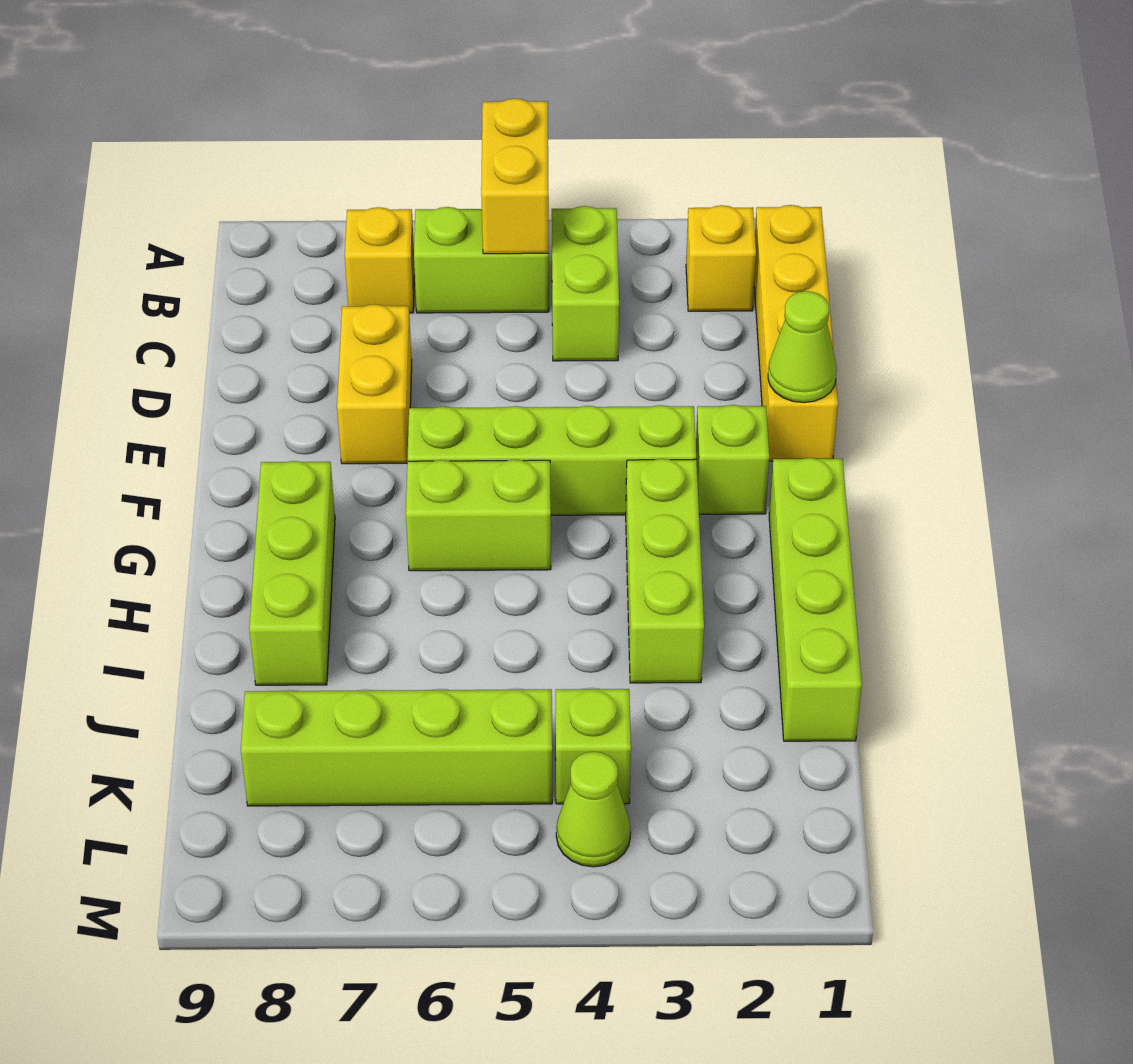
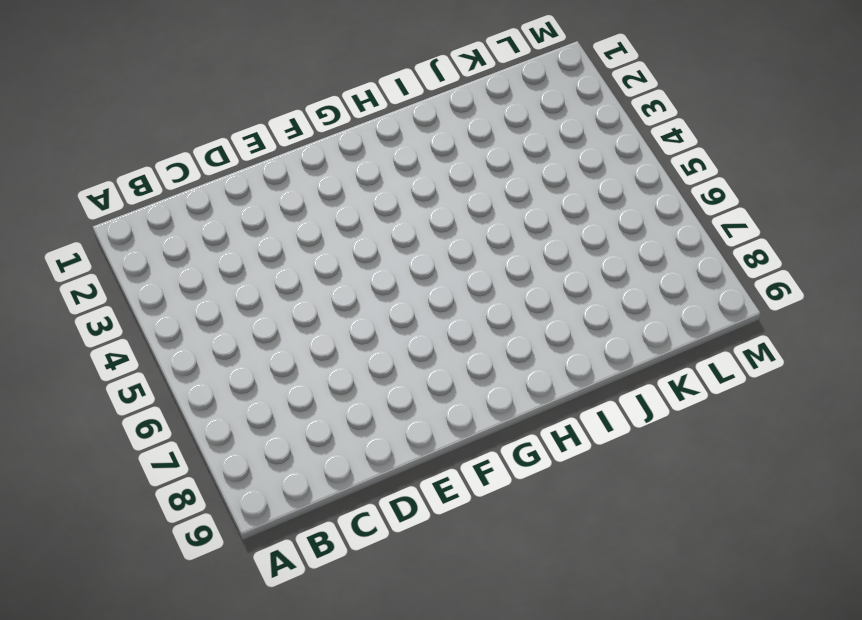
none -> yellow 1x4 brick [754,205,838,461]
none -> yellow 1x1 brick [686,205,756,311]
none -> lime 1x2 brick [552,206,619,361]

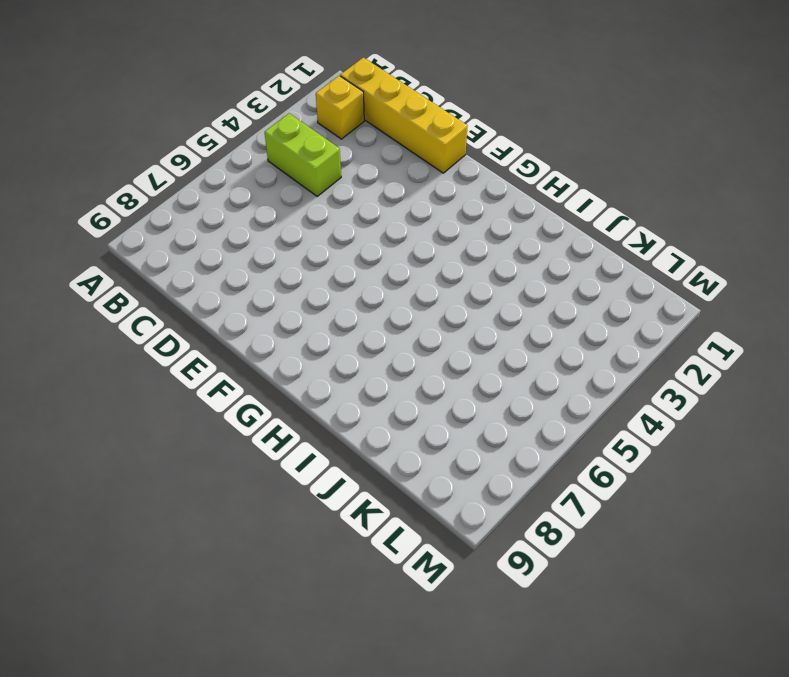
none -> lime 1x2 brick [414,207,549,313]
none -> yellow 1x1 brick [345,207,415,313]
none -> yellow 1x2 brick [337,304,412,464]

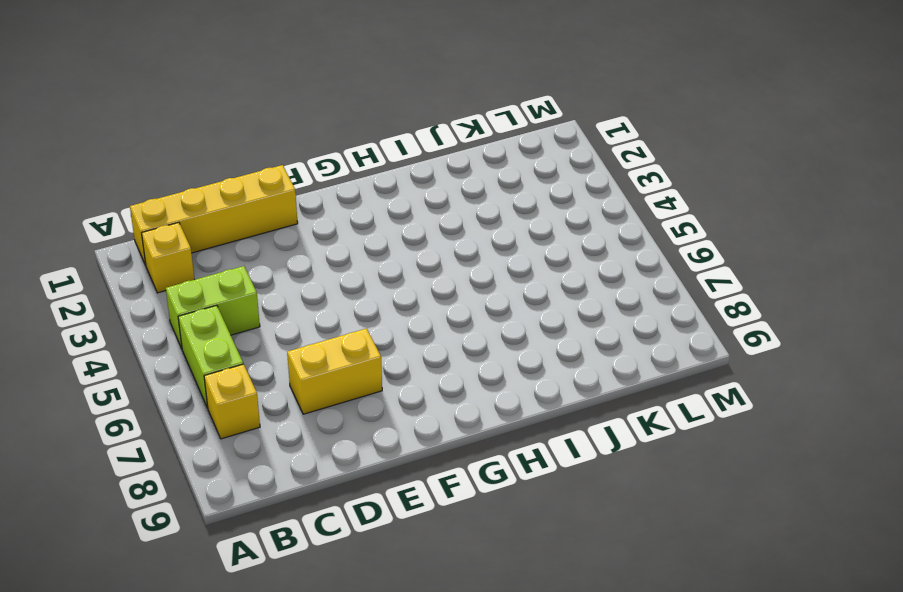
none -> lime 1x1 brick [696,405,769,514]
none -> lime 1x4 brick [407,405,696,515]
none -> lime 1x4 brick [769,458,862,741]

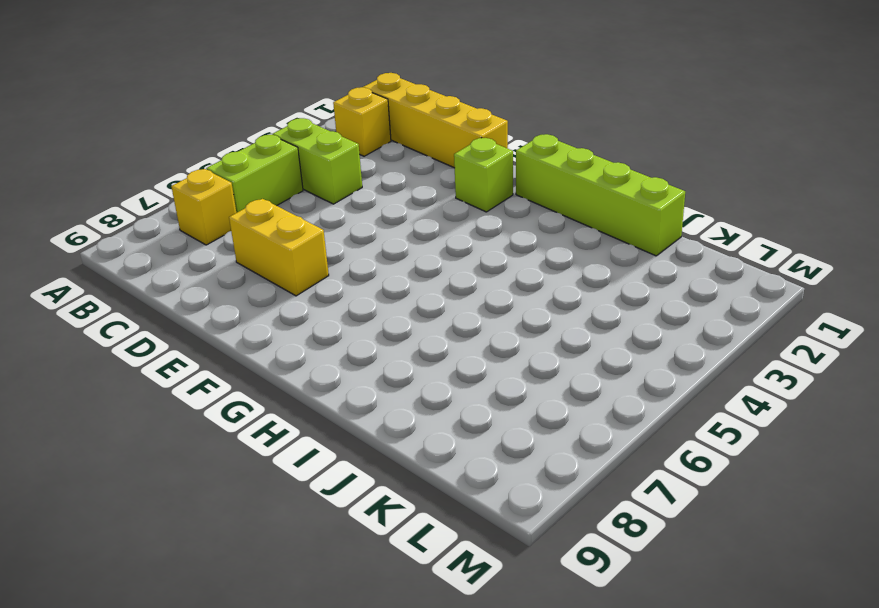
none -> lime 1x4 brick [407,405,696,515]
none -> lime 1x3 brick [626,459,704,683]
none -> lime 1x2 brick [406,460,551,571]

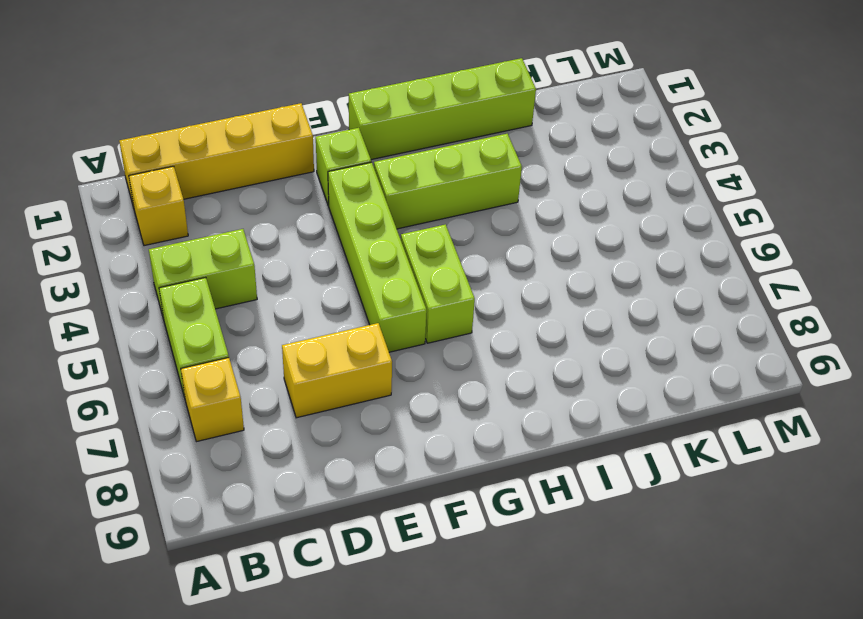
none -> lime 1x3 brick [249,461,335,685]
none -> lime 1x1 brick [556,689,631,804]
none -> lime 1x4 brick [241,689,552,806]

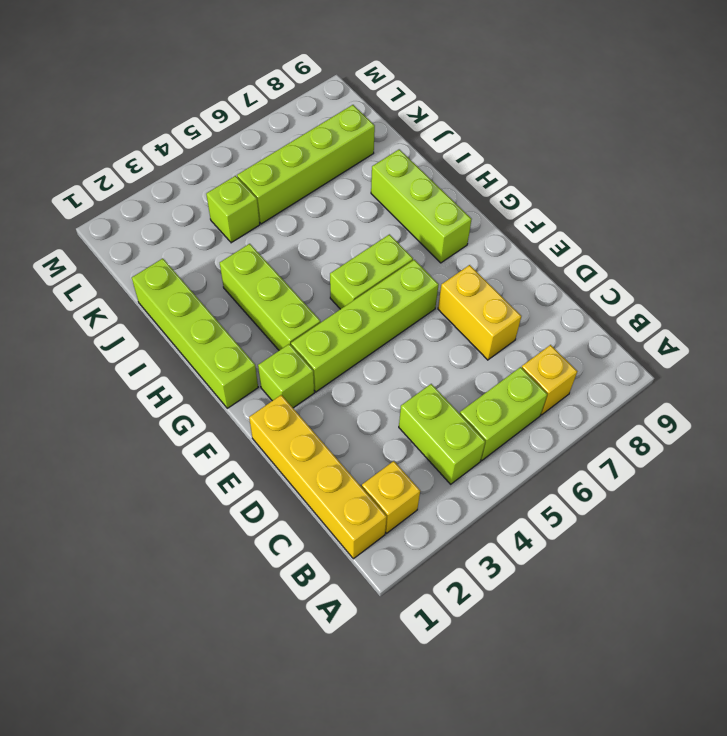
none -> lime 1x1 cone [556,752,631,867]
none -> yellow 1x2 brick [481,98,549,254]
none -> lime 1x1 cone [768,291,837,403]

